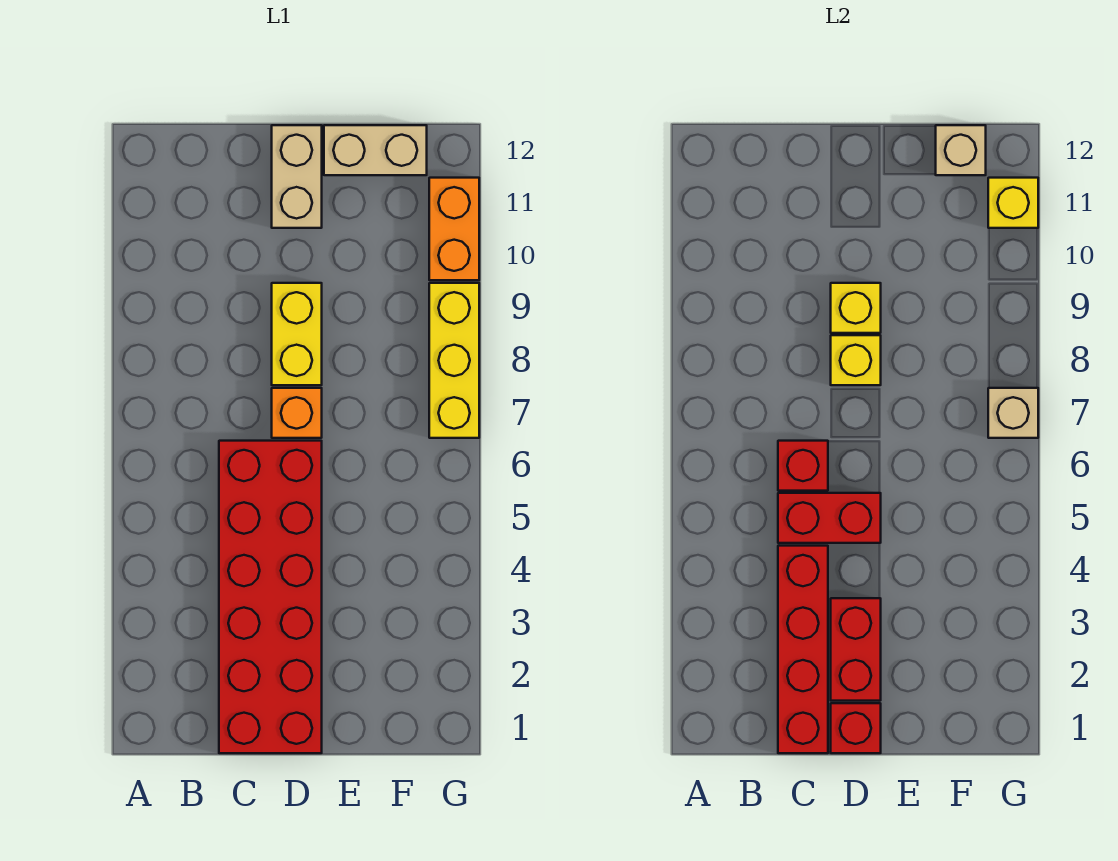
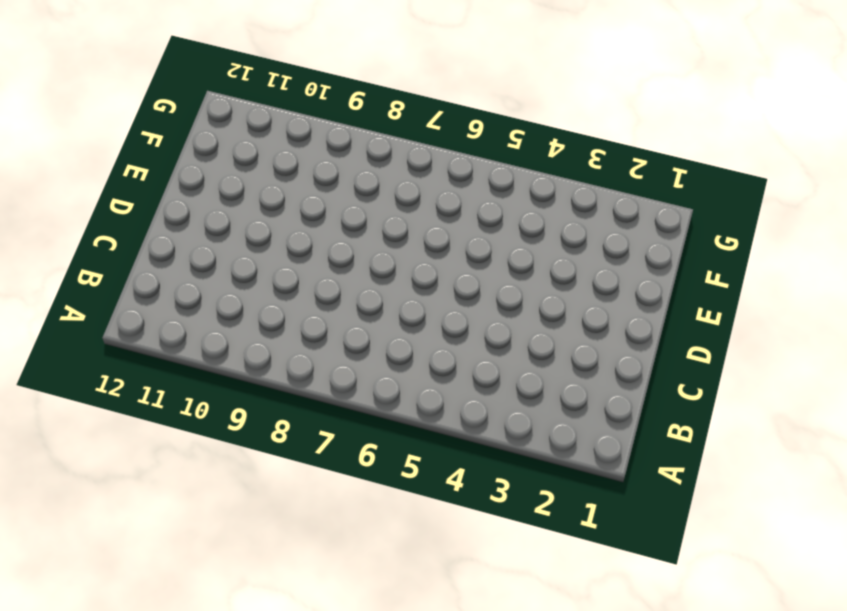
none -> red 2x6 brick [219,441,322,753]
none -> orange 1x1 brick [272,388,322,438]
none -> yellow 1x2 brick [272,283,322,385]

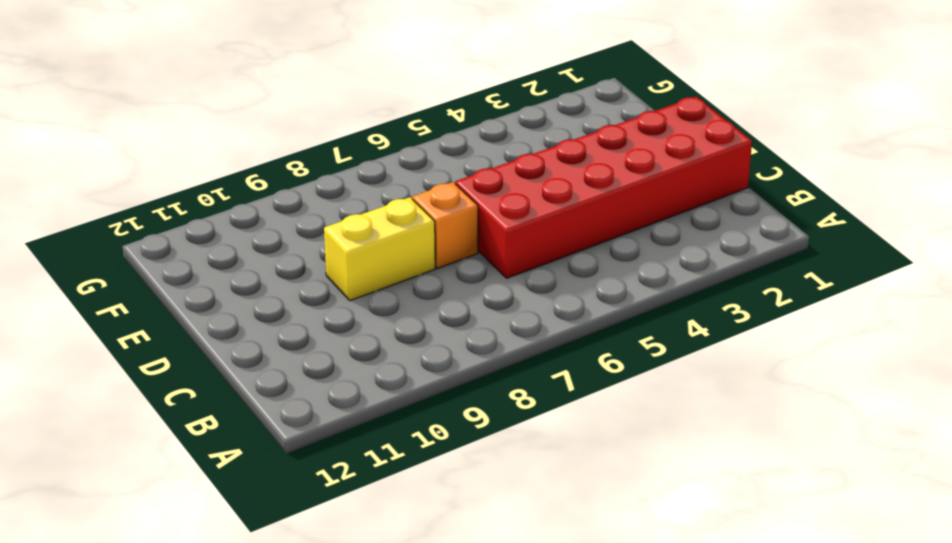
none -> tan 1x2 brick [272,125,322,228]
none -> tan 1x2 brick [324,125,427,175]
none -> yellow 1x3 brick [429,283,479,438]

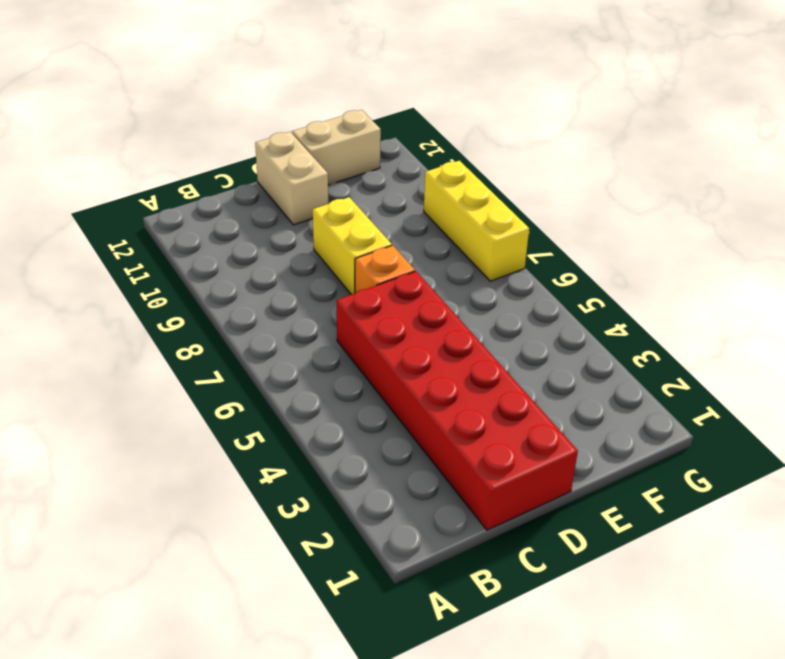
none -> orange 1x2 brick [429,178,479,280]
none -> red 1x4 brick [778,546,828,753]
none -> red 1x2 brick [778,493,881,543]

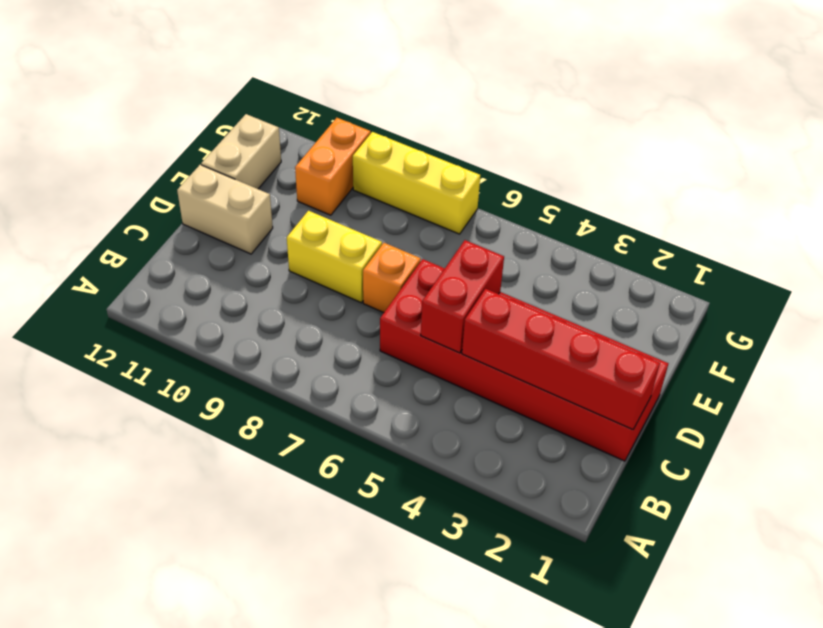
orange 1x2 brick [295,118,371,215] -> orange 1x2 brick turned to [429,178,479,280]
none -> red 1x1 brick [778,441,828,491]
none -> red 1x1 brick [831,703,881,753]
none -> red 1x2 brick [831,598,881,701]

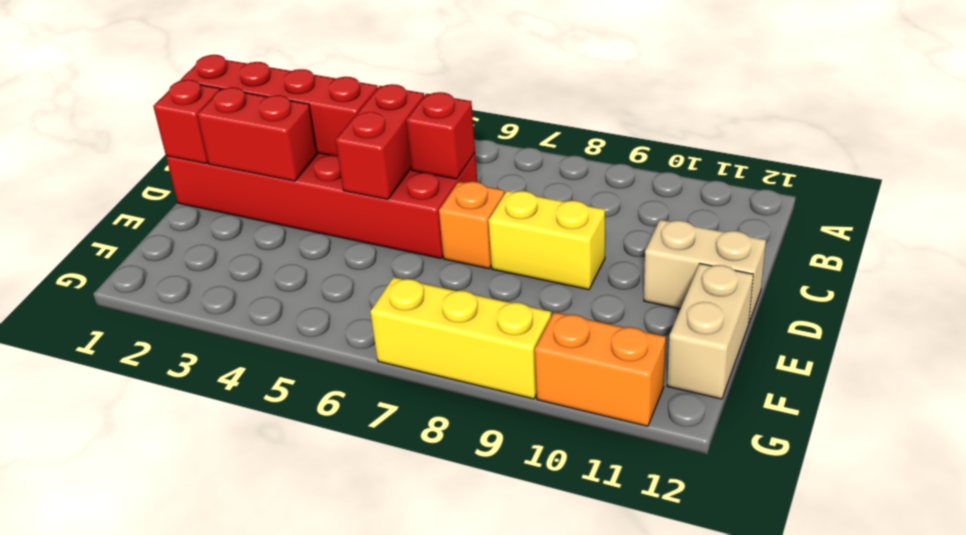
none -> yellow 1x1 brick [831,335,881,385]
none -> yellow 1x1 brick [831,283,881,333]
none -> tan 1x1 brick [936,125,986,175]

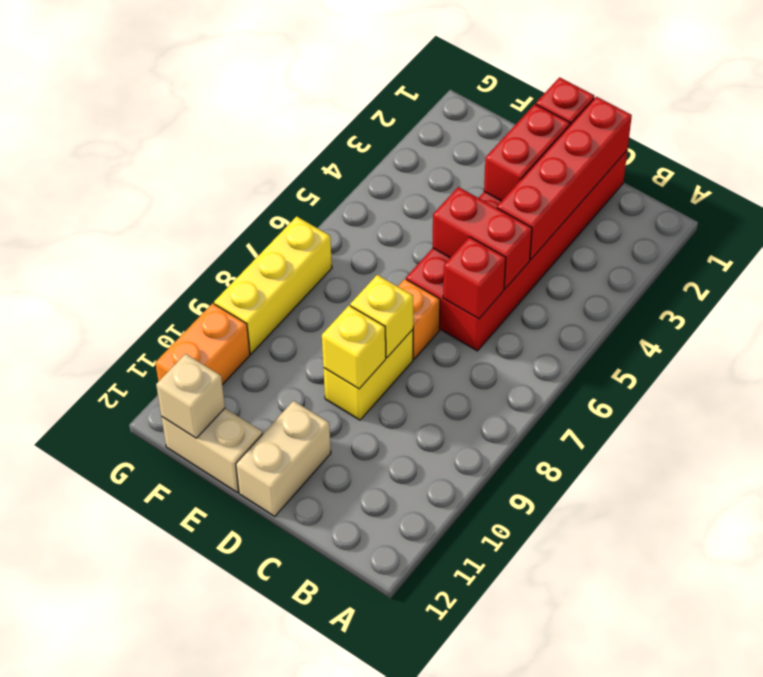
none -> tan 1x1 brick [988,388,1038,438]
none -> yellow 1x1 brick [988,178,1038,228]

